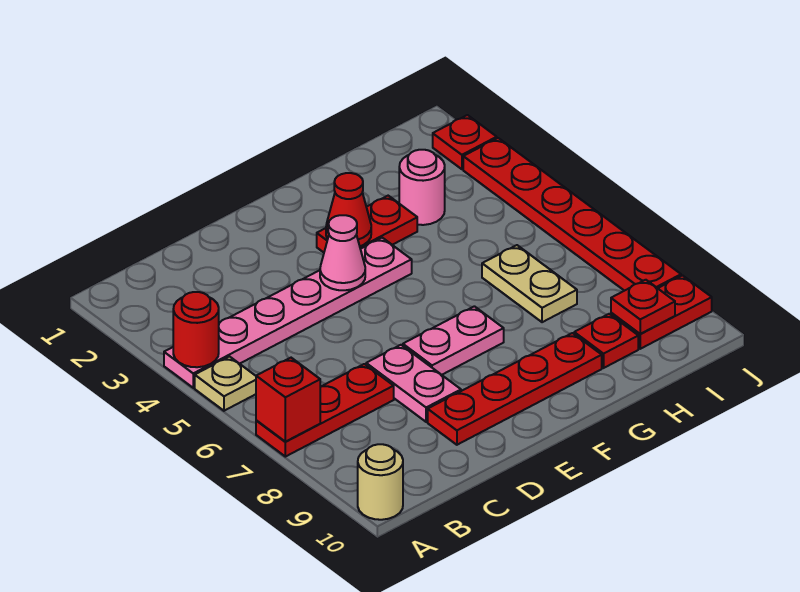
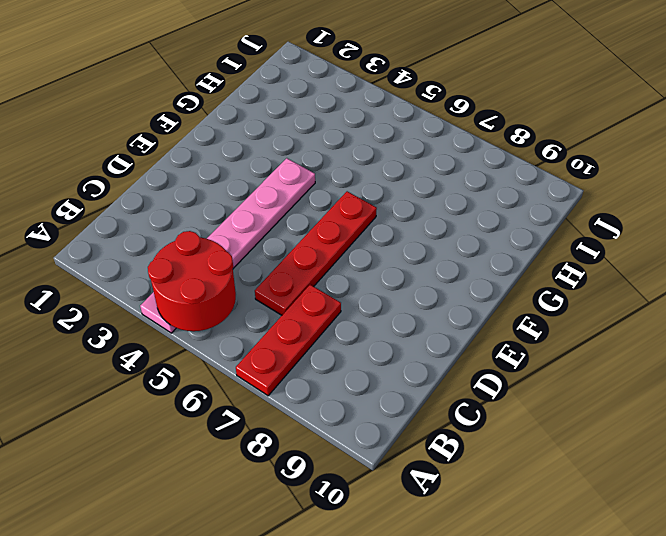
red 2x2 round brick [148,231,236,331] -> red 1x1 round brick [173,292,219,367]
red 1x4 plate [255,191,377,315] -> red 1x4 plate moved to [428,333,602,445]
none -> tan 1x1 plate [195,357,256,411]
none -> tan 1x1 round brick [358,444,403,520]
none -> pink 1x2 plate [366,345,461,422]

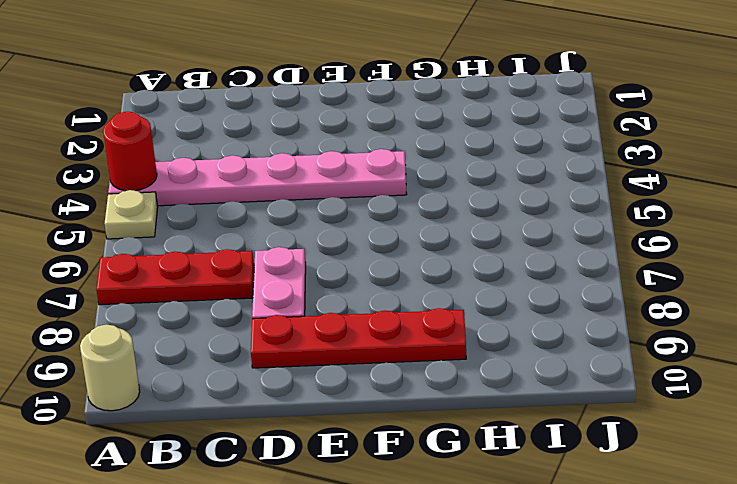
none -> pink 1x2 plate [403,306,504,375]
none -> red 1x2 plate [317,196,417,252]
none -> pink 1x1 round brick [399,150,445,225]

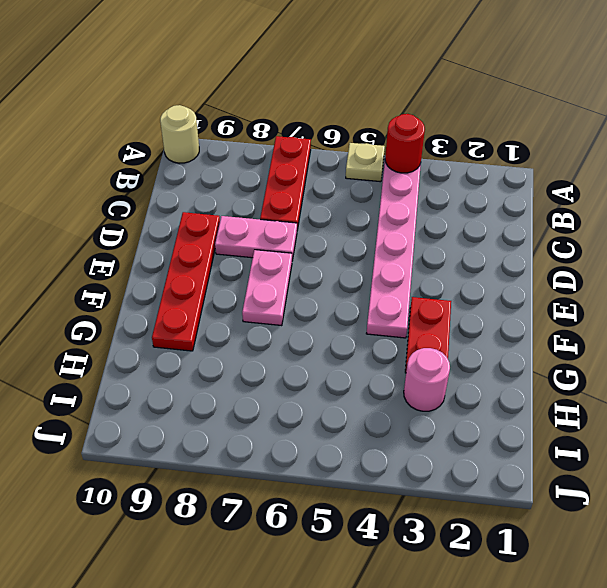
none -> tan 1x2 plate [482,245,577,322]
none -> red 1x1 plate [574,314,638,368]
none -> red 1x2 plate [611,276,712,349]

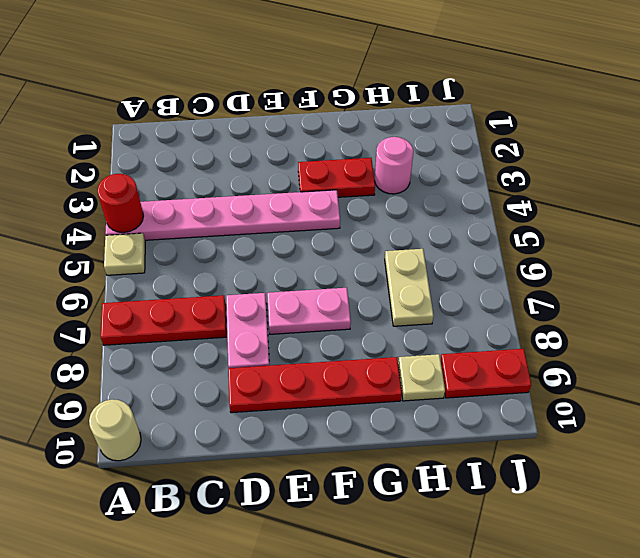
tan 1x1 plate [398,354,445,401] -> red 1x1 plate [574,314,638,368]
none -> red 1x1 plate [433,115,497,169]
none -> red 1x6 plate [463,138,681,291]
none -> red 1x1 brick [256,358,320,442]

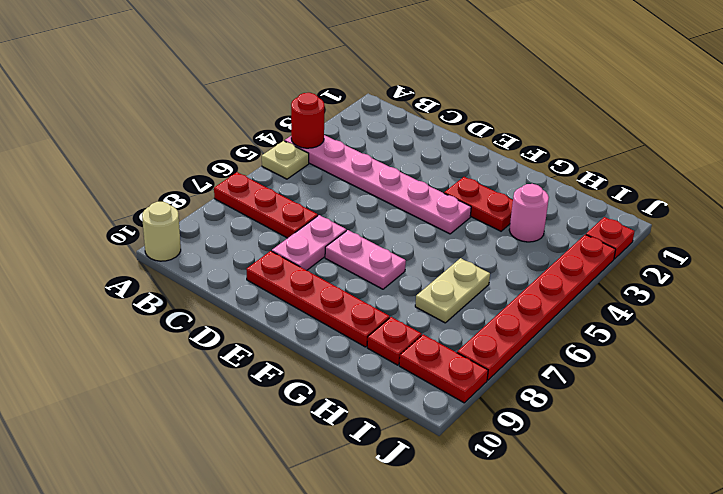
none -> red 1x1 brick [256,358,320,442]
none -> pink 1x1 cone [320,215,365,290]
none -> red 1x1 cone [326,173,371,246]

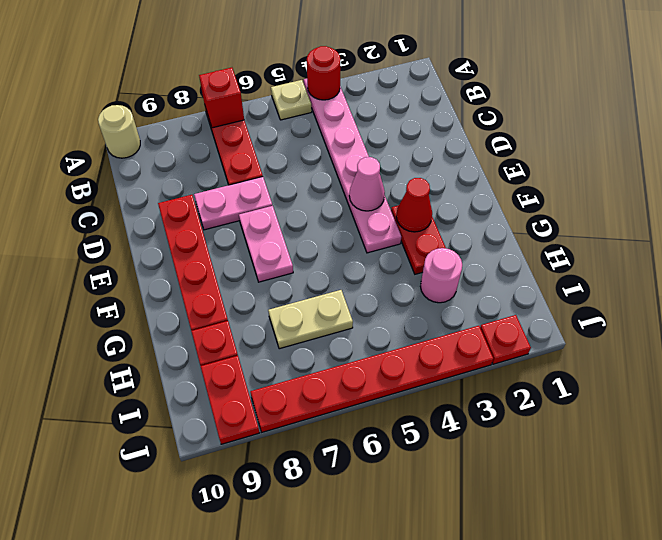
none -> red 1x1 plate [611,280,675,334]

